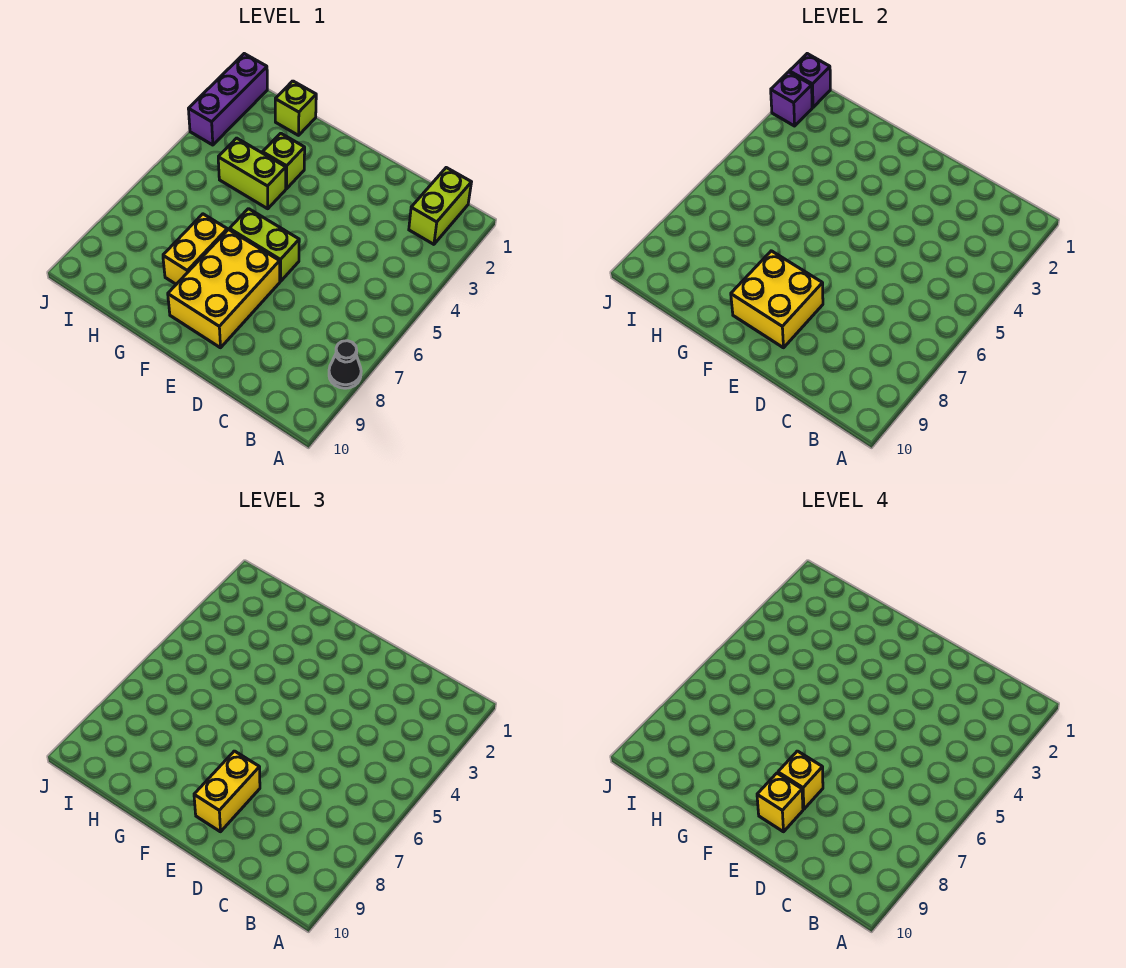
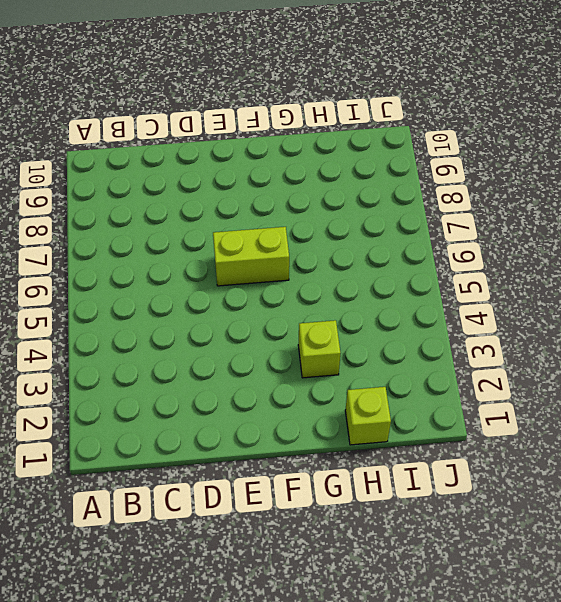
none -> black 1x1 cone [329,341,361,388]
none -> lime 1x2 brick [409,168,471,244]
none -> yellow 2x3 brick [168,230,280,348]

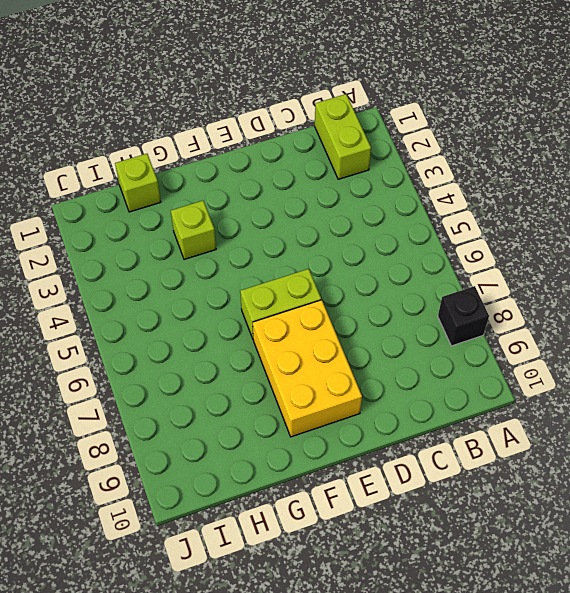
black 1x1 brick [438,286,489,346] -> black 1x1 cone [329,341,361,388]
none -> lime 1x2 brick [218,138,286,209]
none -> yellow 1x2 brick [163,214,227,284]
none -> purple 1x3 brick [188,54,267,145]

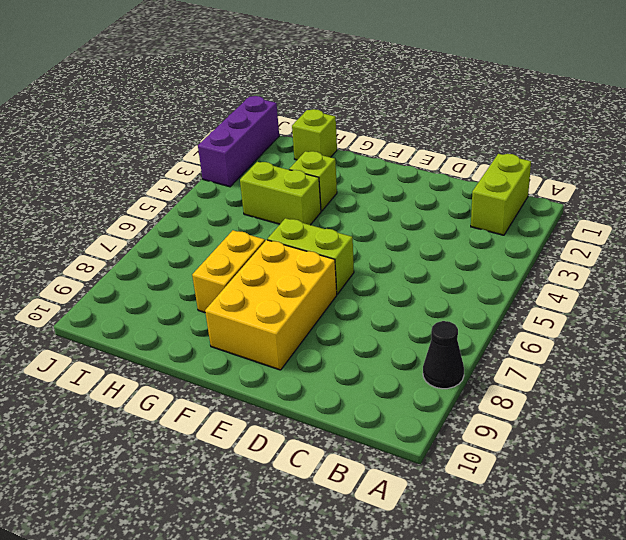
none -> yellow 2x2 brick [731,251,823,348]
none -> purple 1x1 brick [790,54,830,107]
none -> purple 1x1 brick [771,72,812,126]

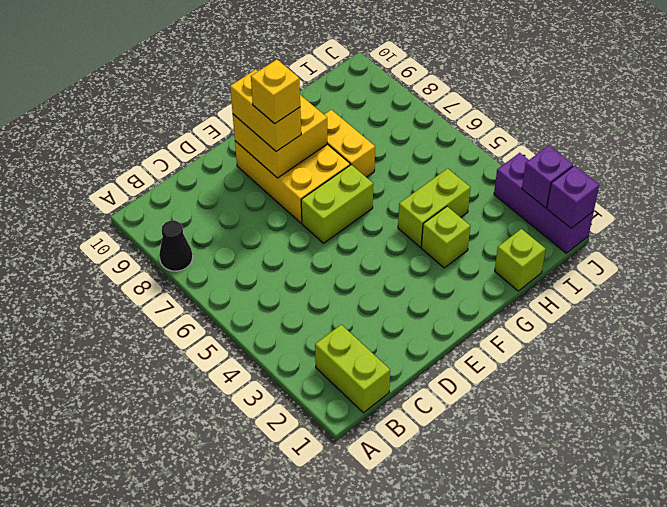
none -> yellow 1x1 brick [757,773,803,832]

